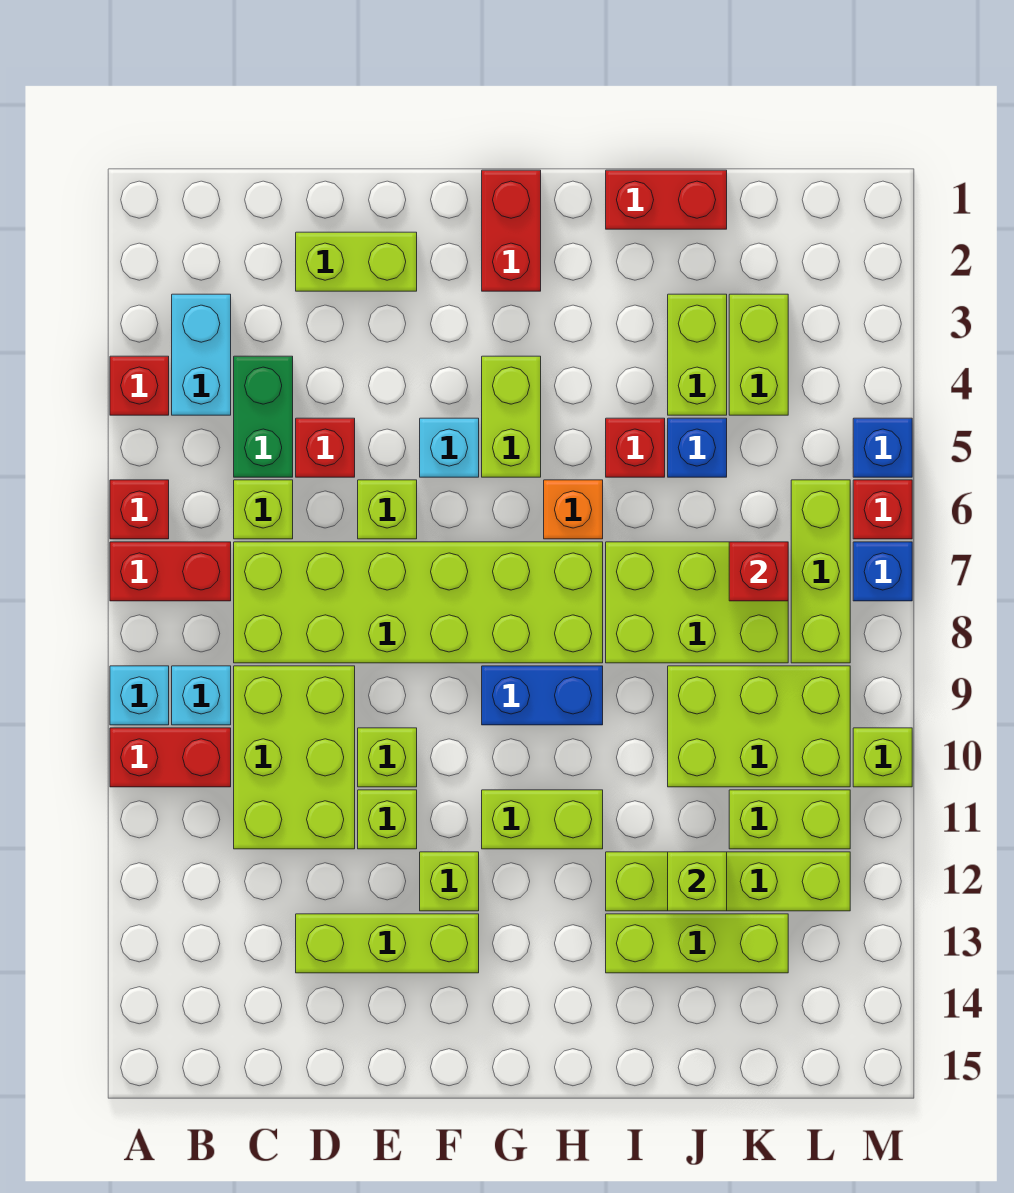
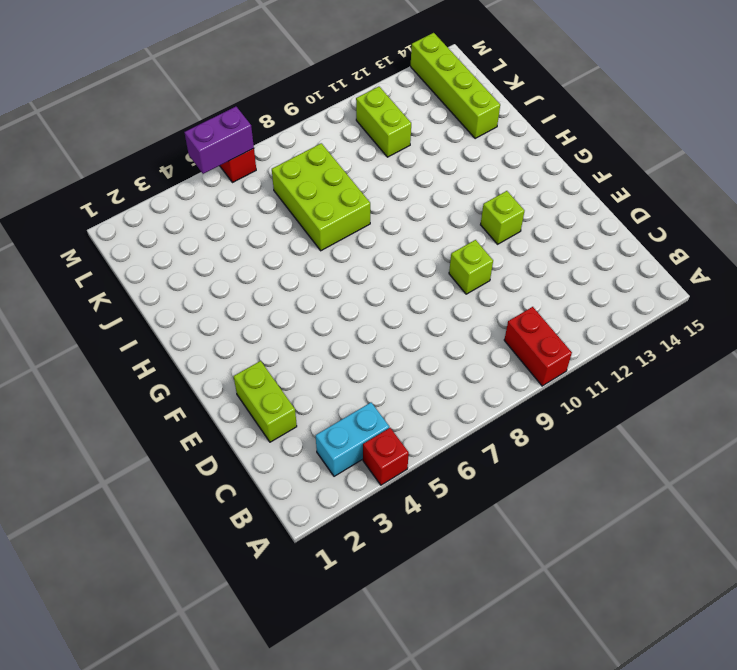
lime 1x4 brick [411,33,500,139] -> lime 1x4 brick moved to [606,852,850,911]
purple 1x2 brick [184,107,254,174] -> none
none -> red 1x1 brick [110,480,169,539]
none -> red 1x2 brick [110,542,231,601]
none -> cyan 1x1 brick [110,666,169,725]
none -> cyan 1x1 brick [172,666,231,725]

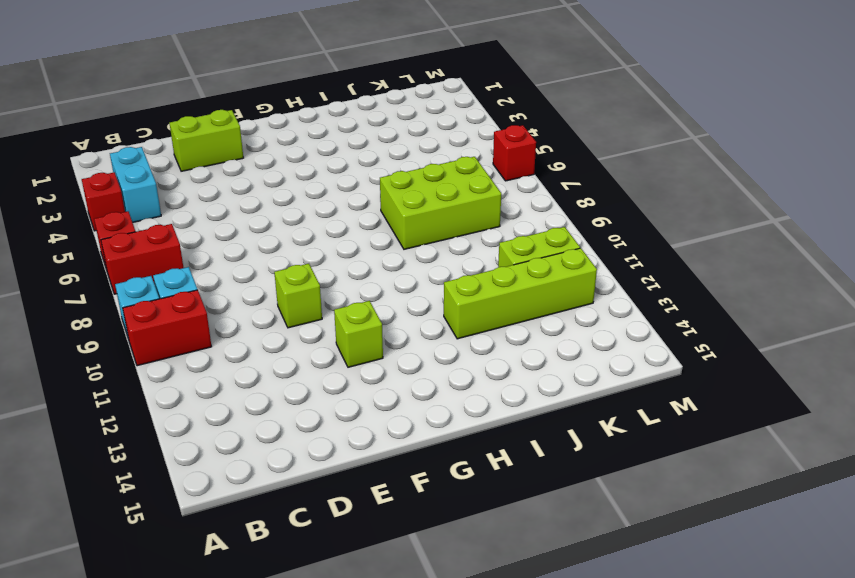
none -> green 1x2 brick [234,356,293,477]
none -> lime 1x1 brick [234,480,293,539]
none -> lime 2x6 brick [234,542,603,663]
none -> lime 2x3 brick [234,666,355,849]

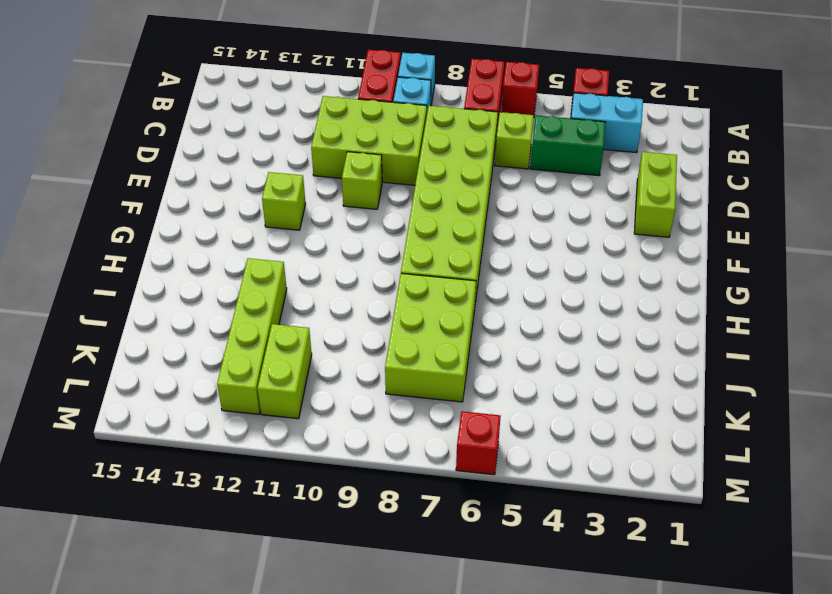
none -> red 1x1 brick [296,418,355,477]
none -> lime 1x3 brick [296,914,479,973]
none -> lime 1x1 brick [358,480,417,539]
none -> lime 1x1 brick [358,790,417,849]

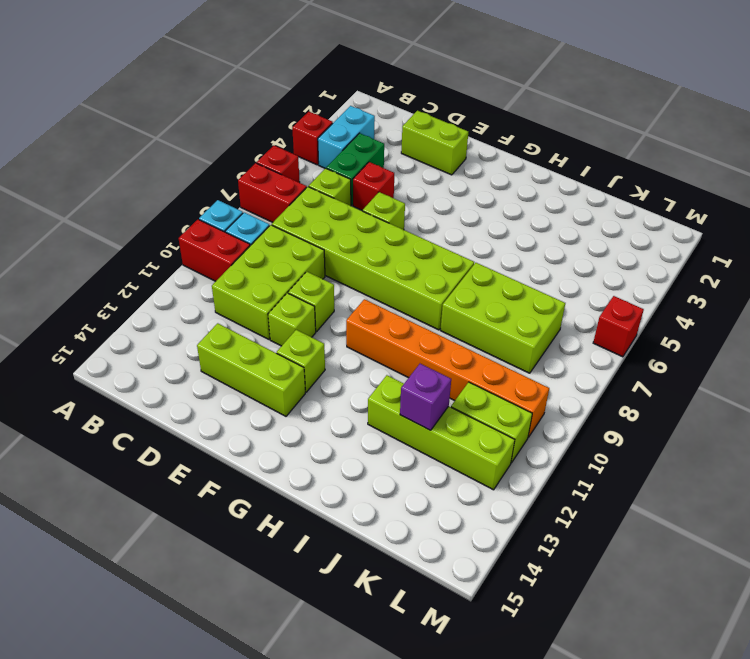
orange 1x6 brick [346,299,549,437] -> lime 2x3 brick [668,666,850,787]
purple 1x1 brick [400,364,451,430] -> lime 1x1 brick [668,852,727,911]
none -> cyan 1x1 brick [420,418,479,477]
none -> red 1x2 brick [482,170,541,291]
none -> lime 1x2 brick [482,356,541,477]
none -> blue 1x2 brick [482,666,603,725]

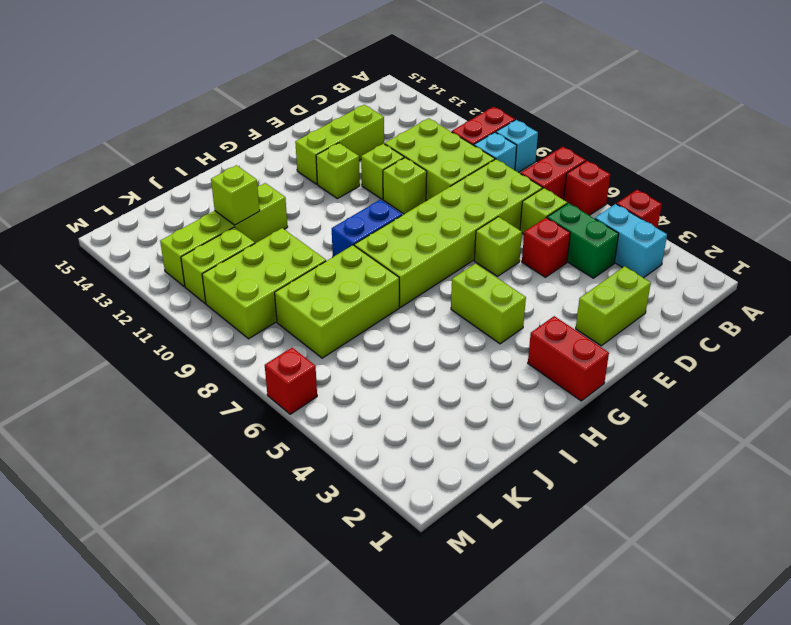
none -> cyan 1x1 brick [420,418,479,477]
none -> lime 1x2 brick [482,790,603,849]
none -> orange 1x1 brick [544,480,603,539]
none -> red 1x2 brick [606,170,727,229]

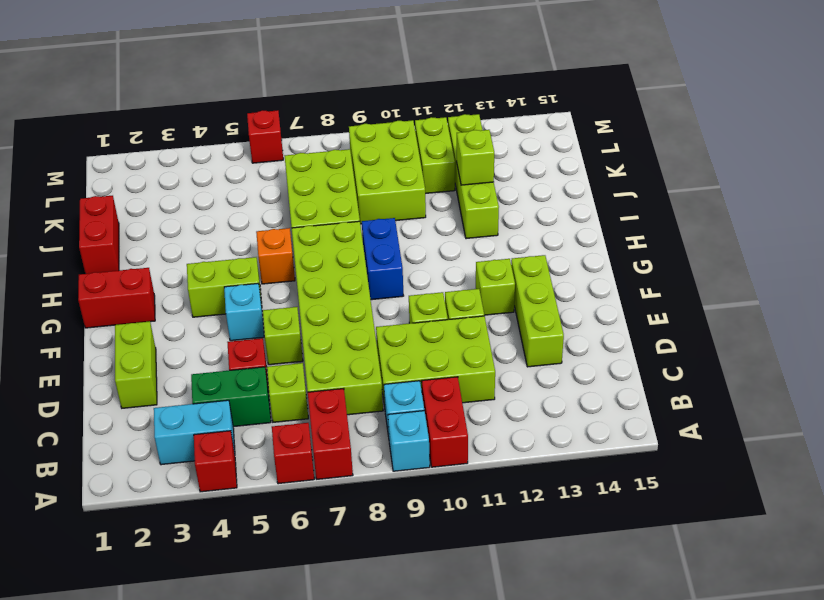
none -> lime 1x2 brick [482,790,603,849]
none -> red 1x1 brick [606,418,665,477]
none -> lime 1x3 brick [606,914,788,973]
none -> lime 1x2 brick [668,294,727,415]

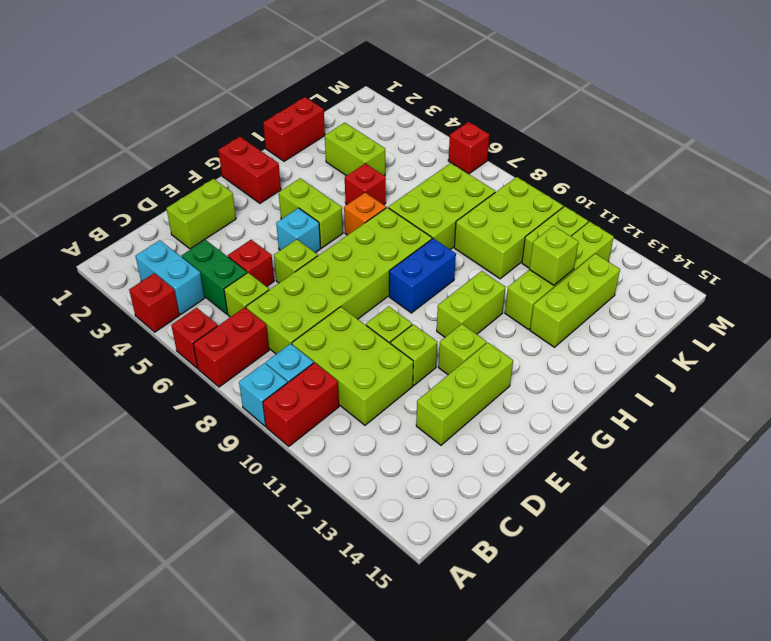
none -> blue 1x1 brick [668,418,727,477]
none -> lime 1x2 brick [729,294,788,415]
none -> lime 1x3 brick [791,480,850,663]
none -> blue 1x1 brick [853,418,912,477]

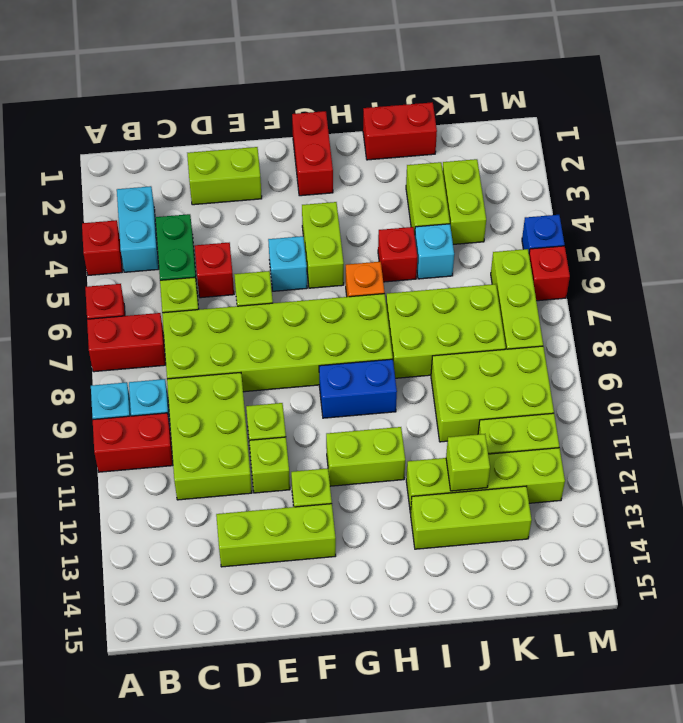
cyan 1x1 brick [415,224,454,279] -> blue 1x1 brick [668,418,727,477]
none -> blue 1x1 brick [853,542,912,601]
none -> lime 1x1 brick [853,728,912,787]
none -> red 1x1 brick [729,542,788,601]

